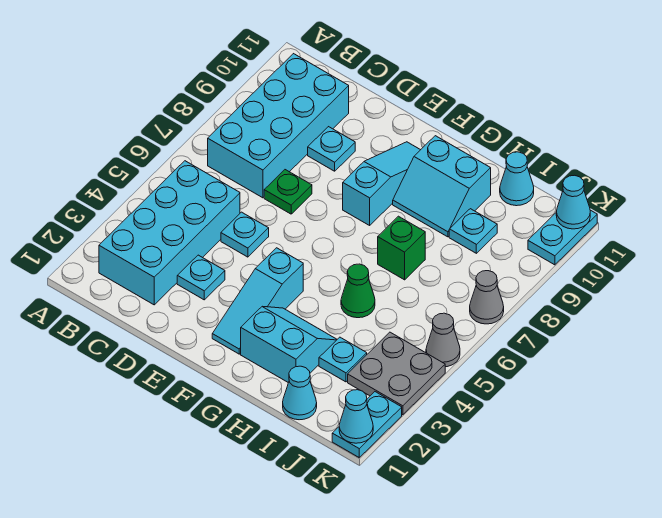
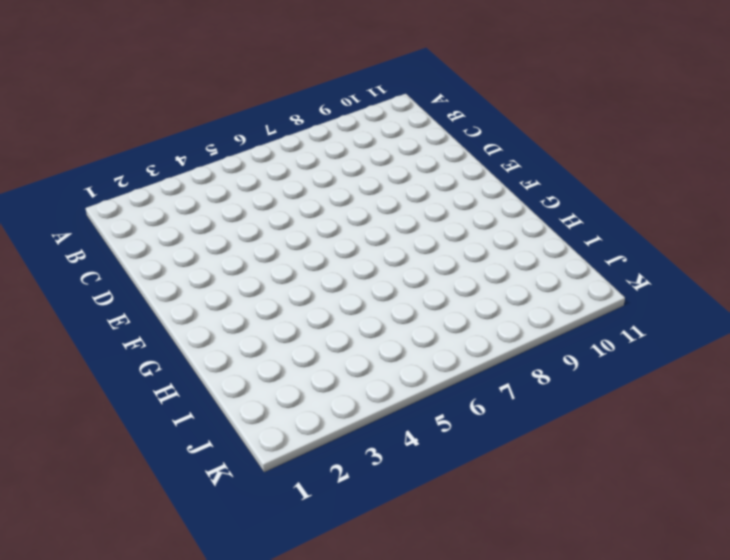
none -> cyan 2x4 brick [99,161,240,305]
none -> cyan 2x4 brick [208,54,349,198]
none -> cyan 1x1 plate [177,255,225,300]

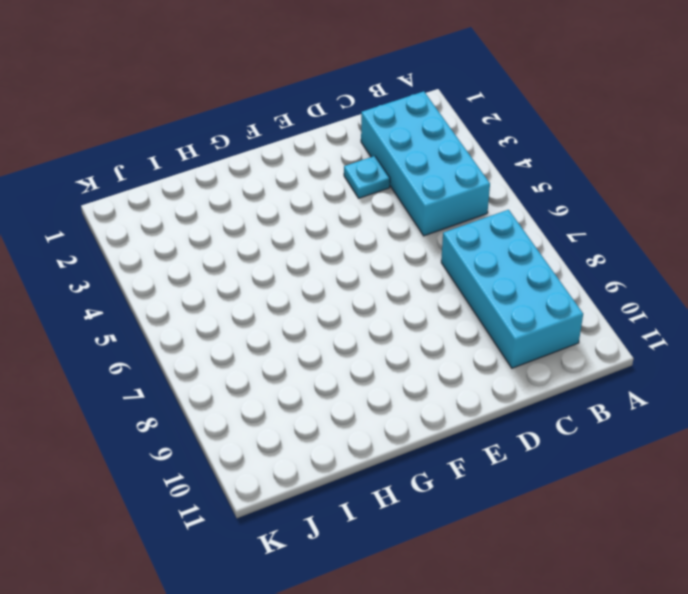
none -> cyan 1x1 plate [221,212,269,257]
none -> green 1x1 plate [264,170,312,214]
none -> cyan 1x1 plate [308,127,355,171]

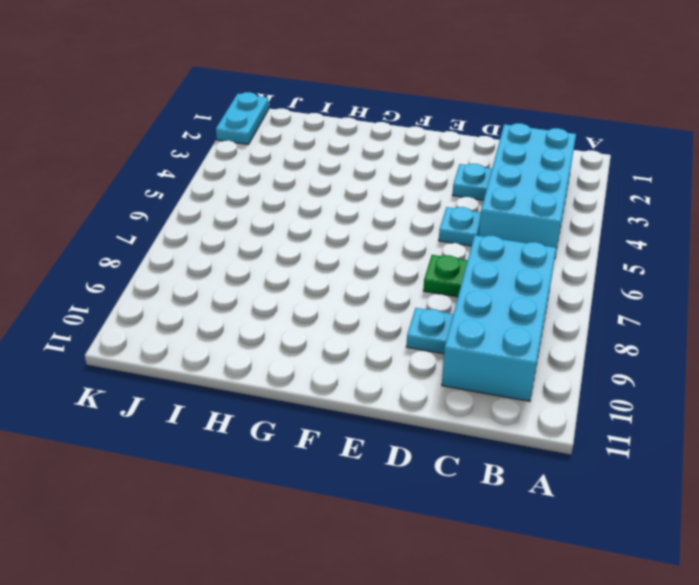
none -> cyan 1x3 slope [212,248,303,354]
none -> cyan 1x3 slope [343,142,420,225]
none -> cyan 2x2 slope [241,307,337,383]

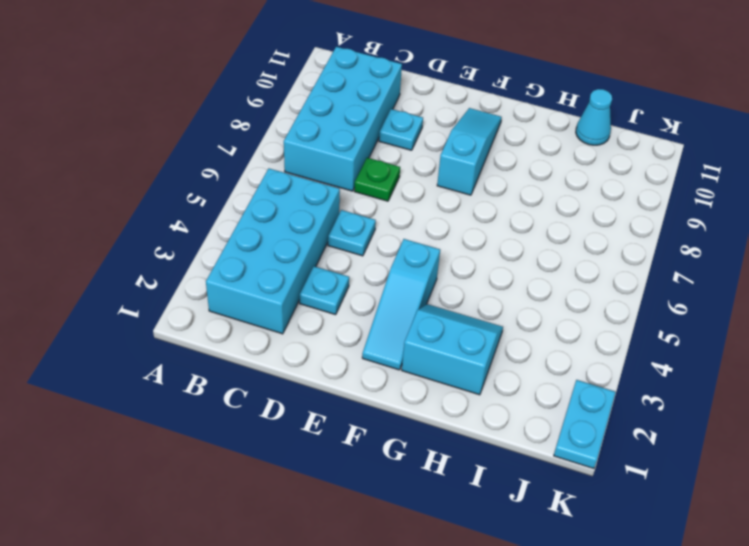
none -> cyan 2x2 slope [393,136,491,237]
none -> green 1x1 cone [341,264,375,318]
none -> green 1x1 brick [378,216,425,280]

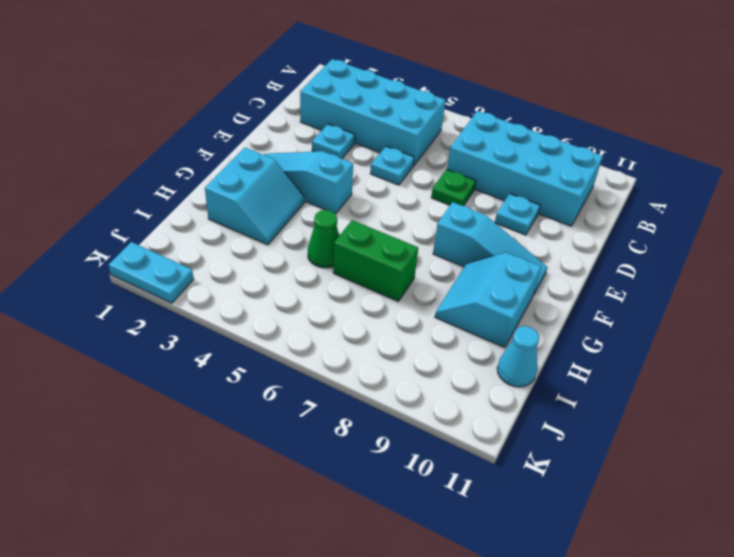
green 1x2 brick [333,220,418,301] -> green 1x1 brick [378,216,425,280]
none -> cyan 1x1 cone [283,366,317,420]
none -> cyan 1x1 plate [319,337,367,382]
none -> cyan 1x1 plate [449,209,497,253]

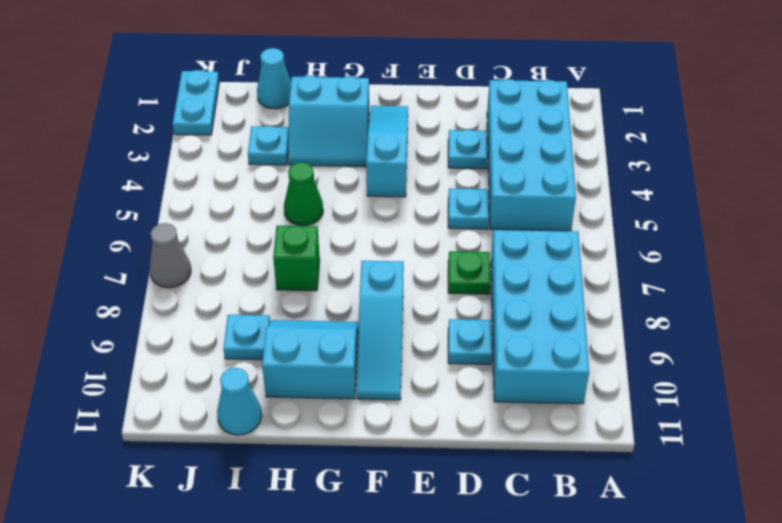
none -> grey 2x2 plate [348,332,445,415]
none -> grey 1x1 cone [426,313,460,367]
none -> cyan 1x2 plate [528,210,597,265]

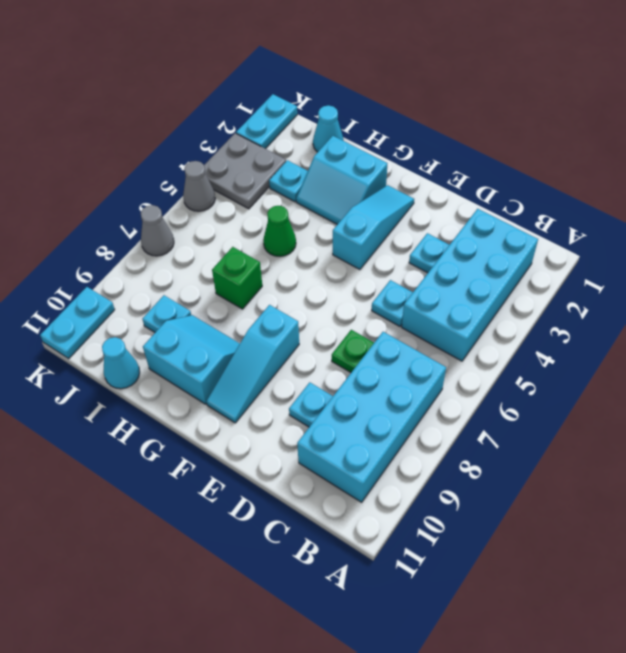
none -> cyan 1x1 cone [339,390,373,443]
none -> cyan 1x1 cone [556,175,590,229]

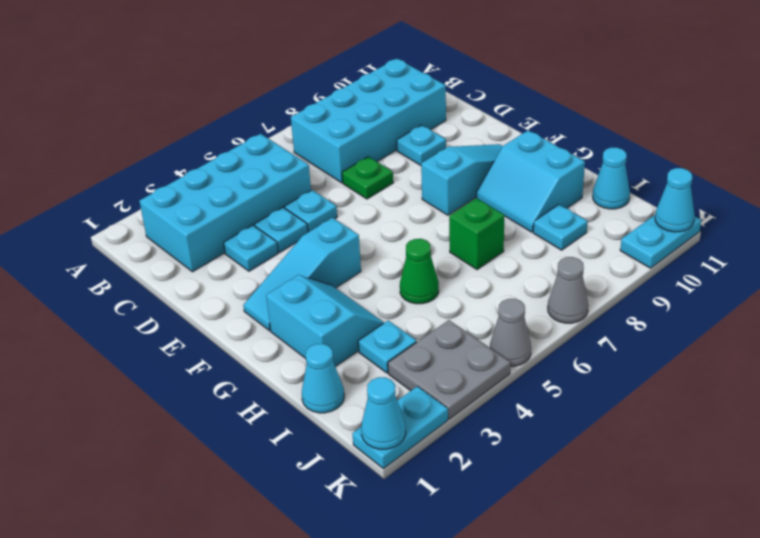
cyan 1x1 plate [254,207,308,252] -> none

